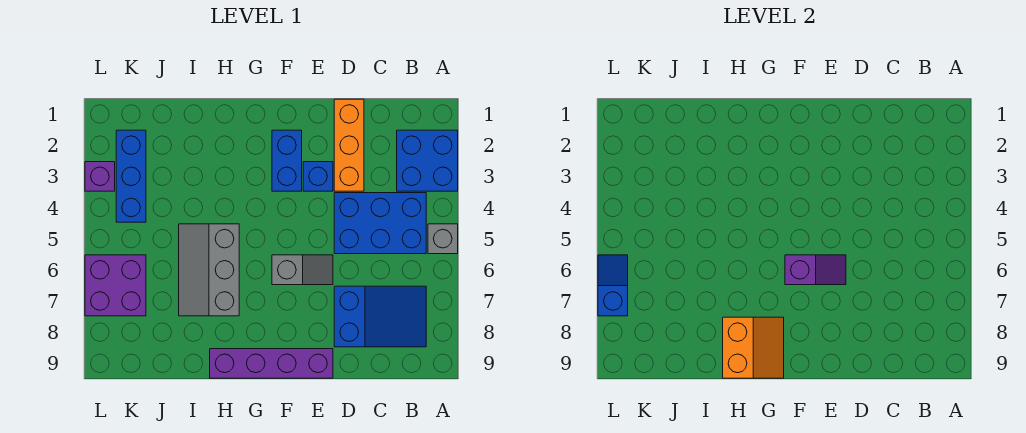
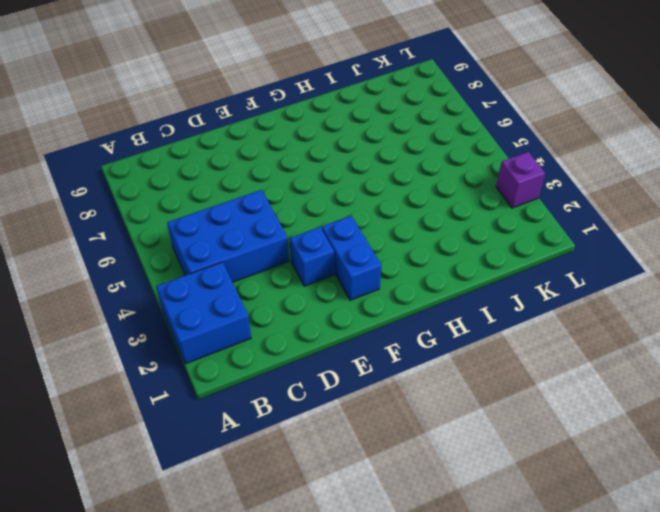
none -> grey 1x1 brick [428,224,458,254]
none -> blue 2x3 slope [334,286,426,347]
none -> orange 1x3 brick [334,99,364,191]

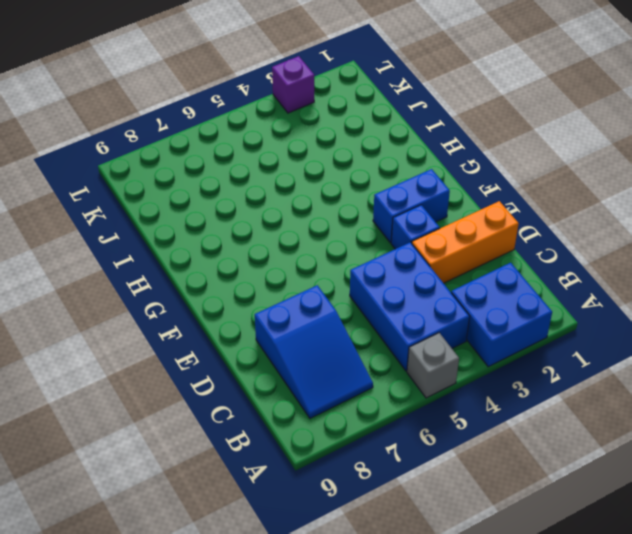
none -> grey 1x2 slope [272,255,333,285]
none -> purple 1x4 brick [210,349,333,378]
none -> grey 2x3 slope [179,224,239,316]

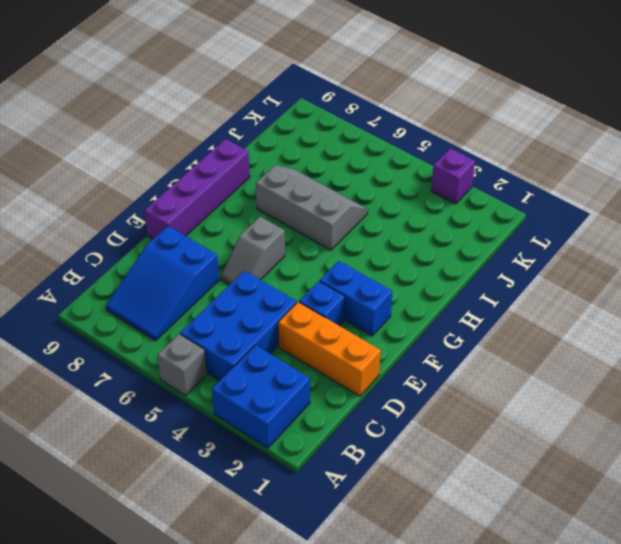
none -> blue 1x3 brick [116,130,146,222]
none -> purple 2x2 brick [85,255,146,316]
none -> purple 1x2 slope [785,255,846,285]

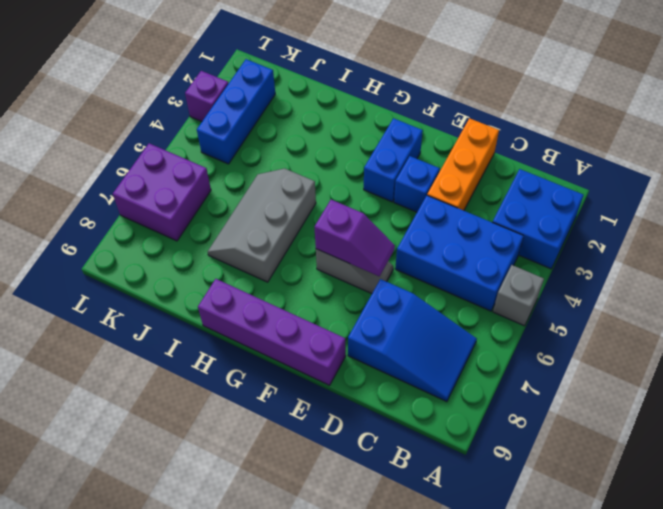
none -> orange 2x2 slope [723,317,784,378]
none -> blue 1x2 slope [598,255,628,316]

